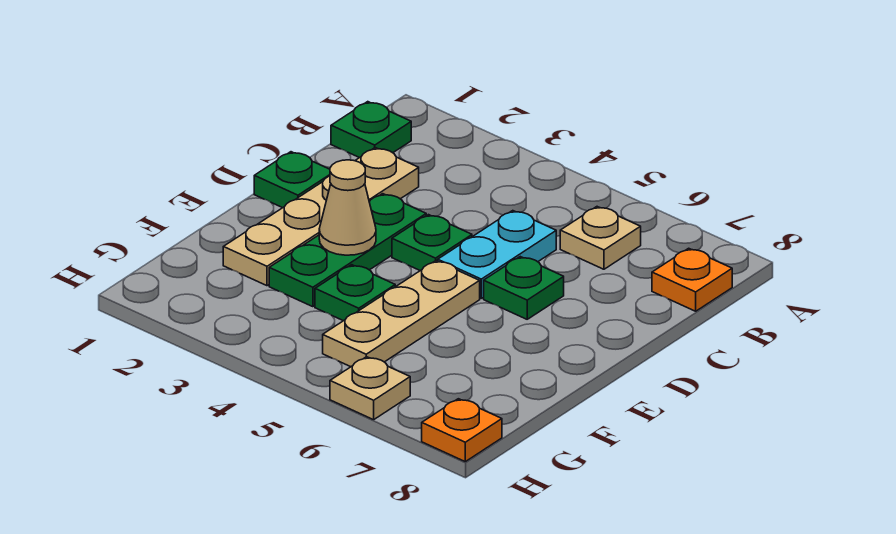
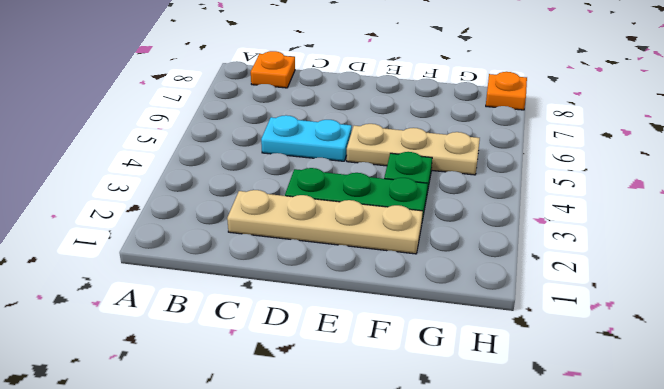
none -> green 1x1 plate [331,102,411,158]
none -> tan 1x1 plate [560,207,641,269]
none -> green 1x1 plate [254,152,330,208]

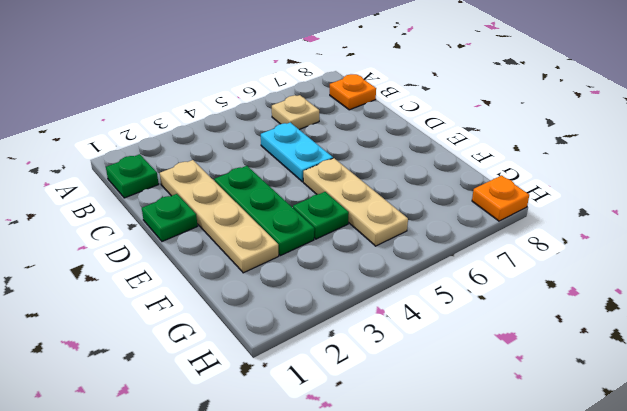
none -> green 1x1 plate [392,215,472,271]
none -> green 1x1 plate [484,257,564,319]
none -> tan 1x1 plate [330,357,410,420]

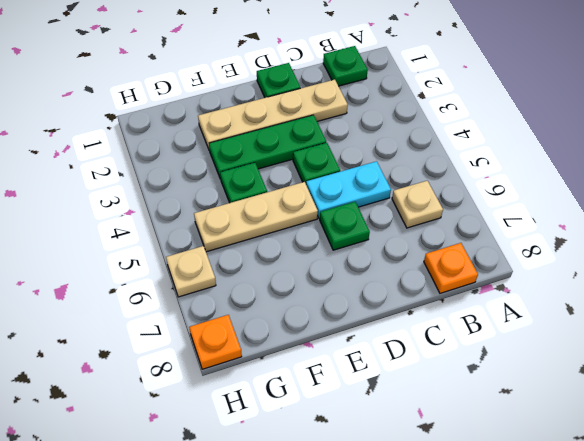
none -> tan 1x1 cone [319,160,376,255]

